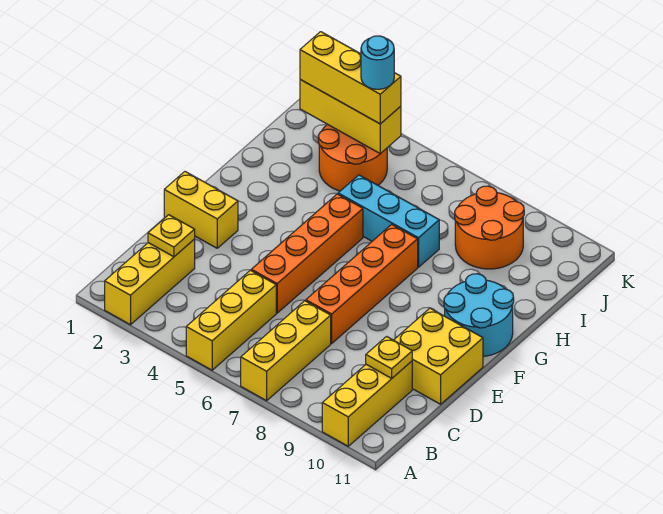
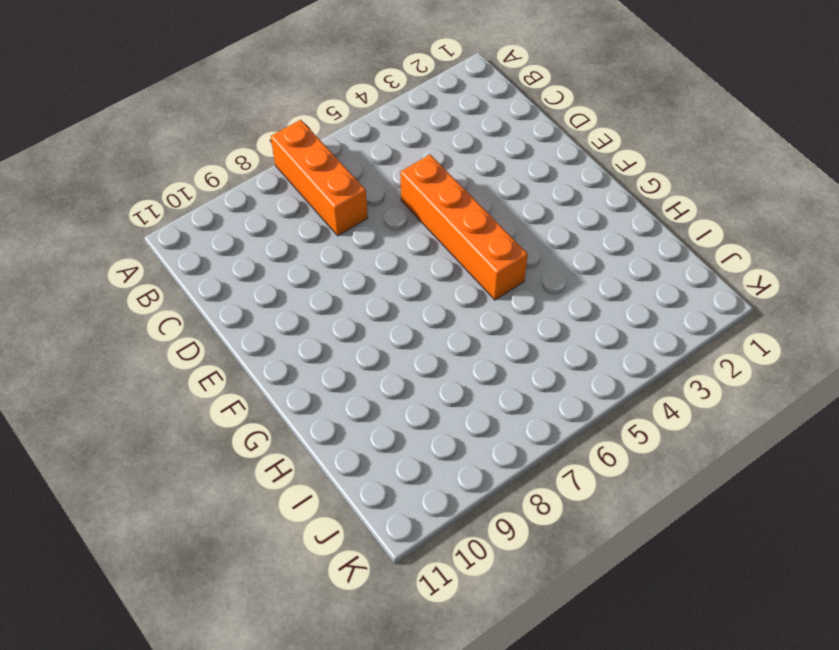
orange 1x3 brick [271,120,368,236] -> yellow 1x3 brick [241,301,331,401]
none -> yellow 1x3 brick [105,239,195,325]
none -> yellow 1x3 brick [186,270,276,370]
none -> yellow 1x3 brick [322,361,412,446]

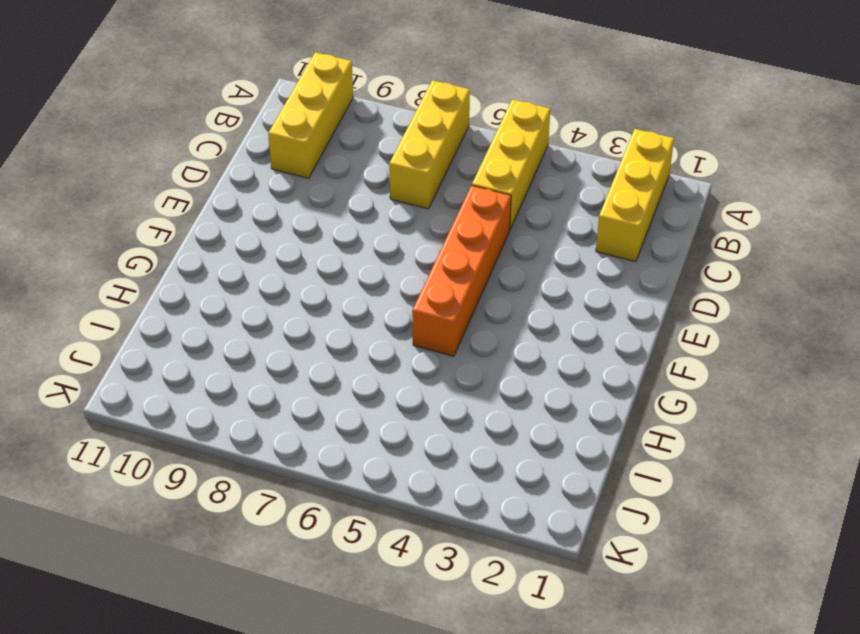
none -> orange 1x4 brick [306,224,418,343]
none -> yellow 2x2 brick [394,308,483,404]
none -> yellow 1x2 brick [164,172,238,248]

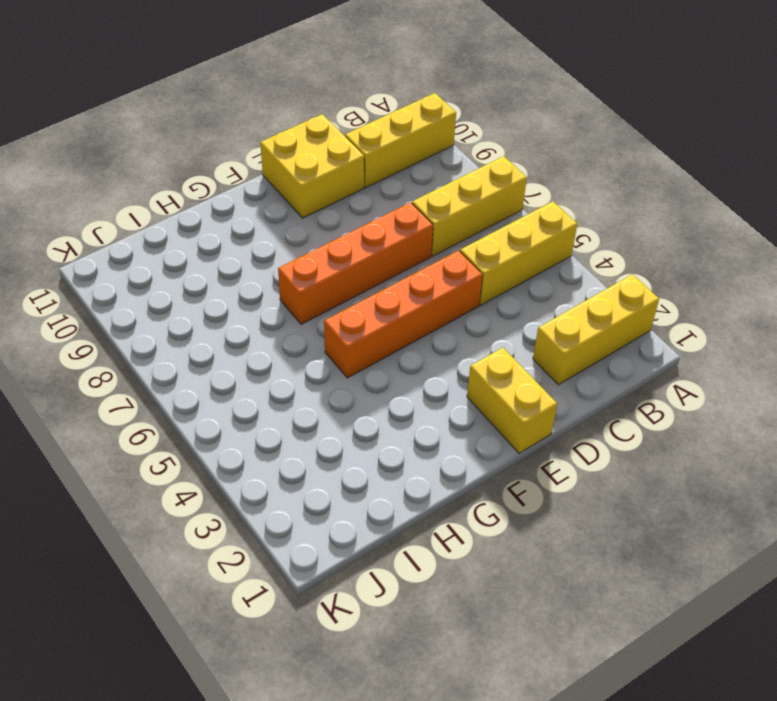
none -> cyan 2x2 round brick [444,274,514,356]
none -> cyan 1x3 brick [338,175,439,267]
none -> orange 2x2 round brick [318,124,387,191]

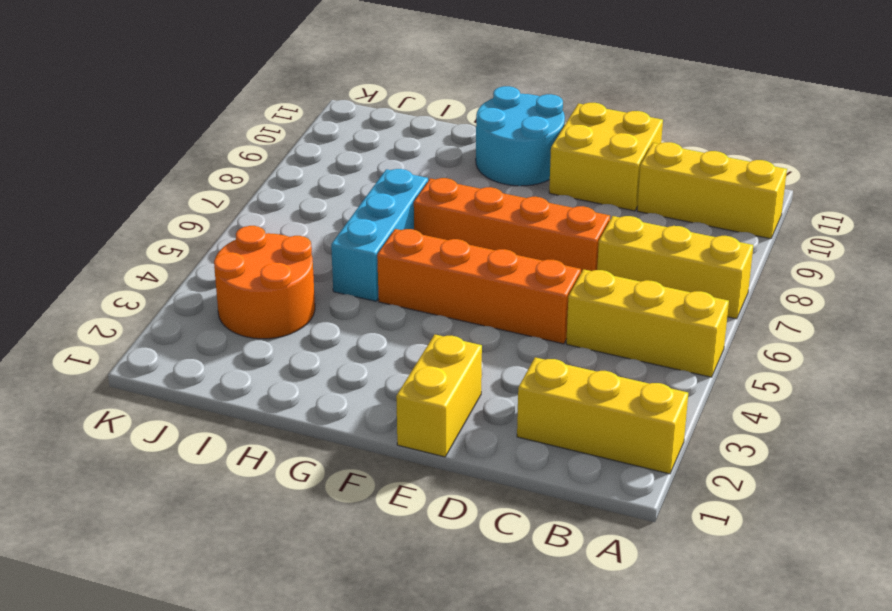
none -> orange 2x2 round brick [455,186,524,269]
none -> yellow 1x1 plate [148,215,195,257]
none -> yellow 1x1 plate [366,337,412,378]

